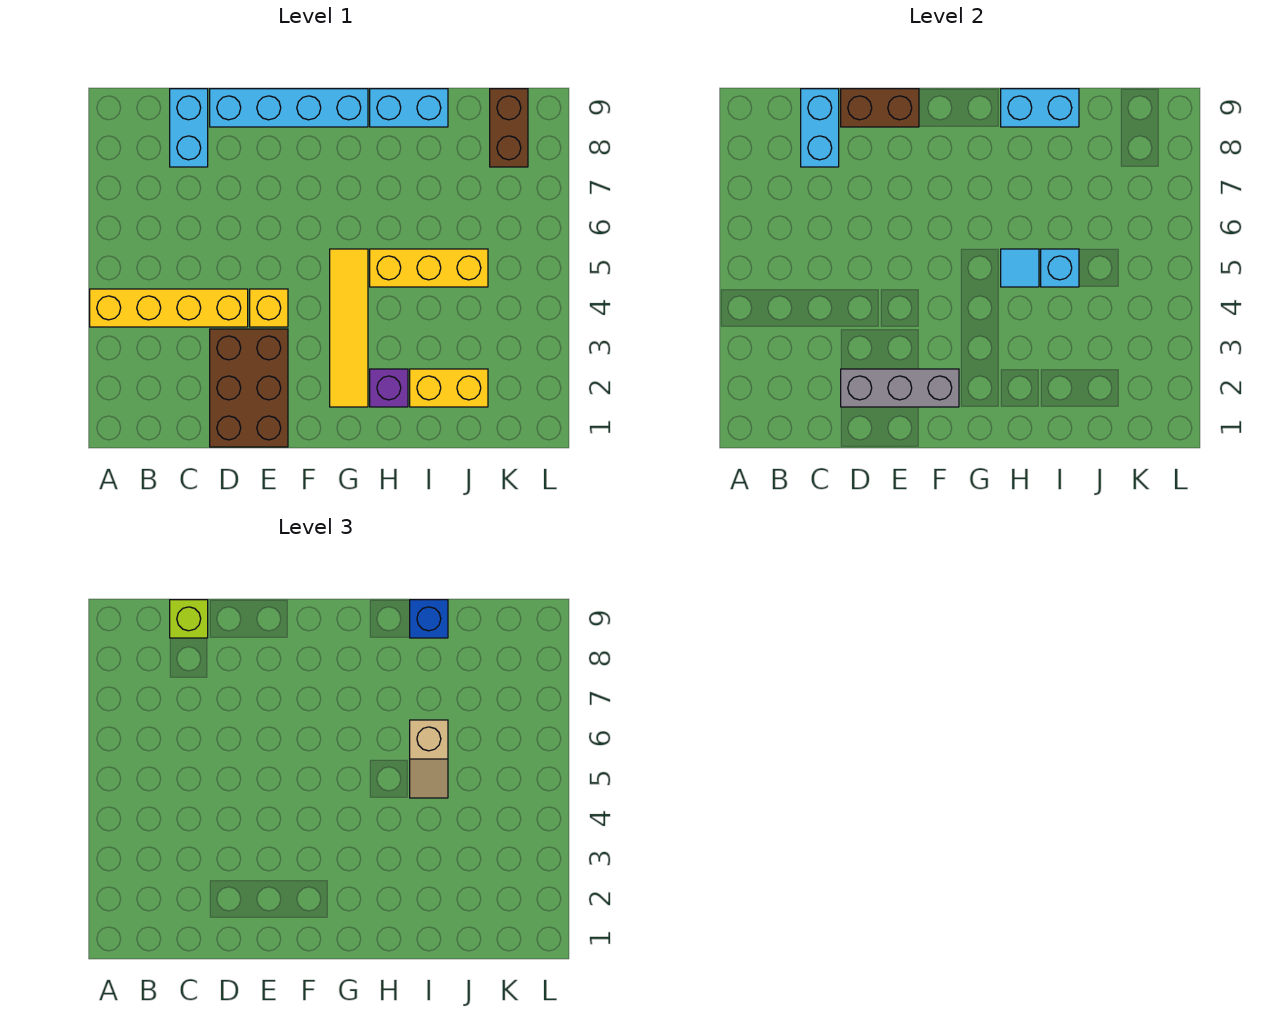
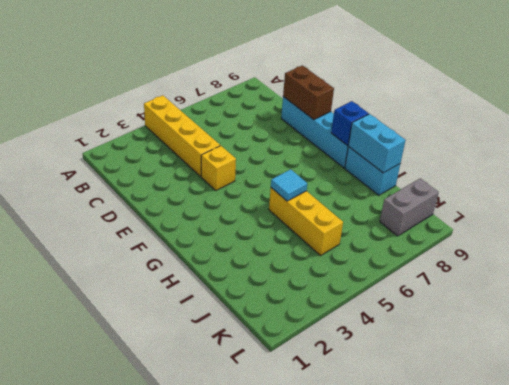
blue 1x1 brick [331,101,369,146] -> blue 1x1 brick moved to [410,600,448,638]
grey 1x2 brick [380,178,439,236] -> brown 1x2 brick [490,89,528,167]
none -> cyan 1x2 brick [170,89,208,167]
none -> brown 2x3 brick [210,329,288,447]
none -> yellow 1x4 tile [330,249,368,407]

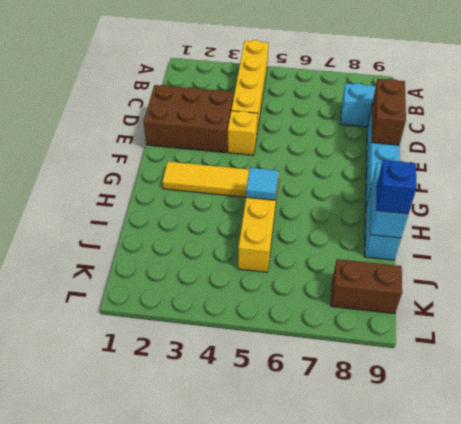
none -> purple 1x1 brick [370,369,408,407]
none -> yellow 1x2 brick [410,369,488,407]
none -> cyan 1x2 brick [801,89,839,167]

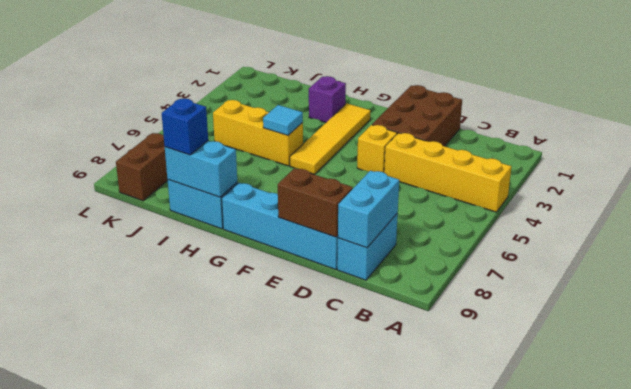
none -> yellow 1x2 brick [410,369,488,407]
none -> grey 1x3 brick [841,369,959,407]
none -> cyan 1x1 brick [1041,249,1079,287]

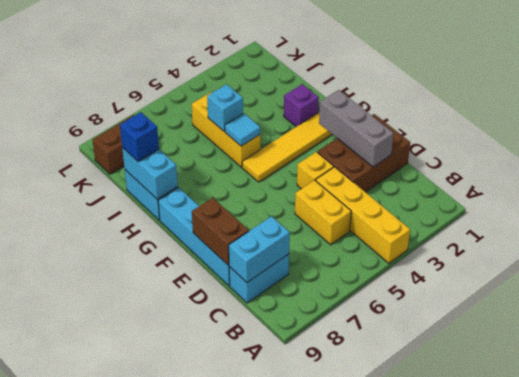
yellow 1x2 brick [295,180,351,245] -> yellow 1x2 brick moved to [410,369,488,407]
none -> lime 1x1 brick [170,600,208,638]
none -> tan 1x2 slope [410,720,448,798]

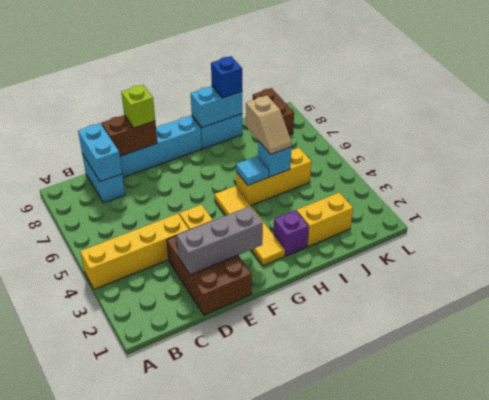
lime 1x1 brick [121,85,155,128] -> lime 1x1 brick moved to [170,600,208,638]

